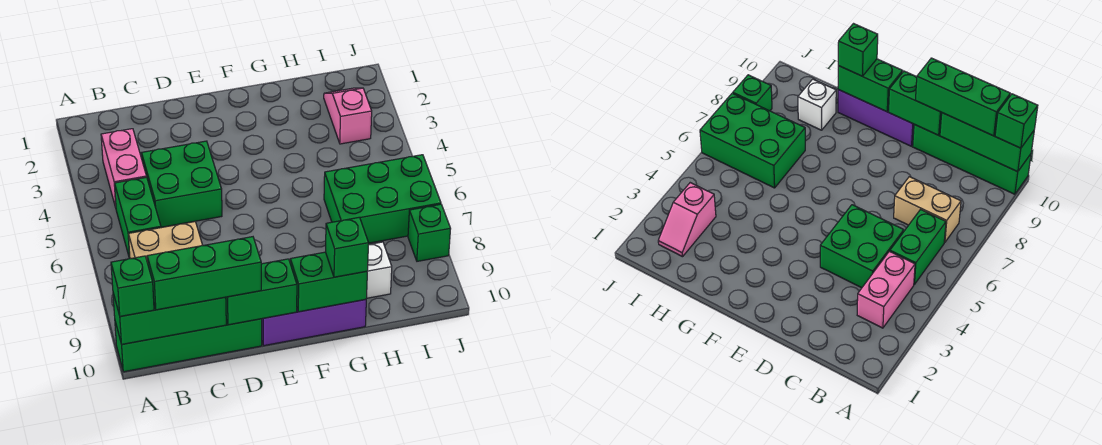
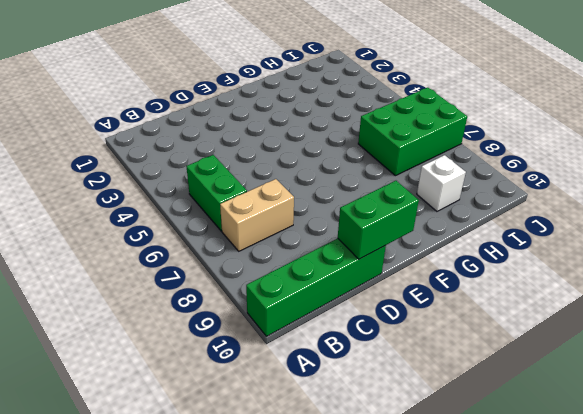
none -> pink 1x2 brick [101,129,147,207]
none -> green 2x2 brick [142,141,222,227]
none -> purple 1x3 brick [262,299,366,346]

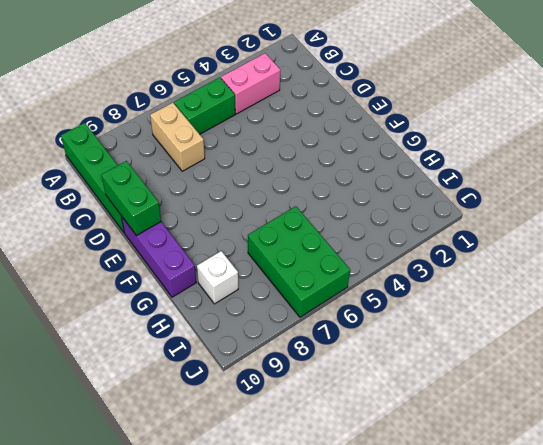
none -> green 2x2 brick [142,141,222,227]
none -> pink 1x2 slope [324,88,372,144]
none -> green 1x1 brick [408,204,451,261]

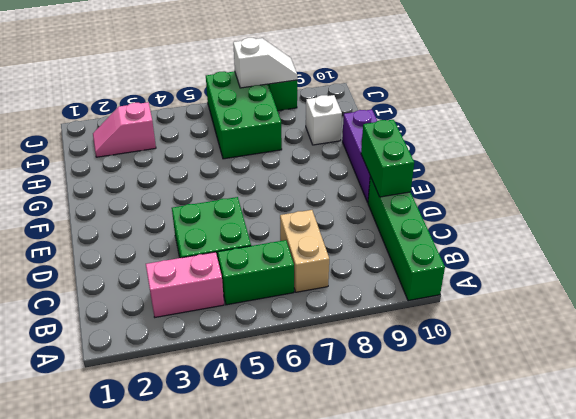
white 1x2 slope [233,38,297,88] -> none
none -> green 1x3 brick [113,293,226,344]
none -> green 1x2 brick [290,252,367,312]
none -> green 1x1 brick [111,256,154,316]

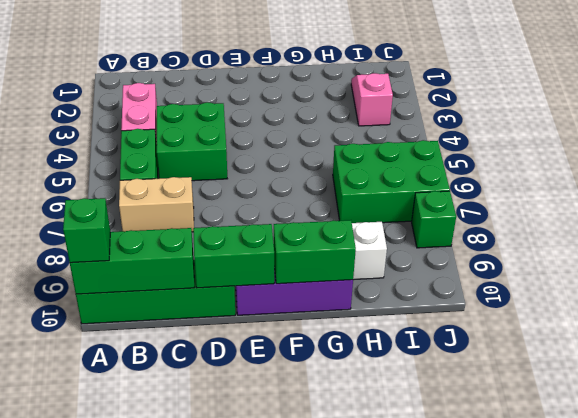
none -> green 1x3 brick [147,237,261,310]
none -> green 1x1 brick [326,217,369,277]

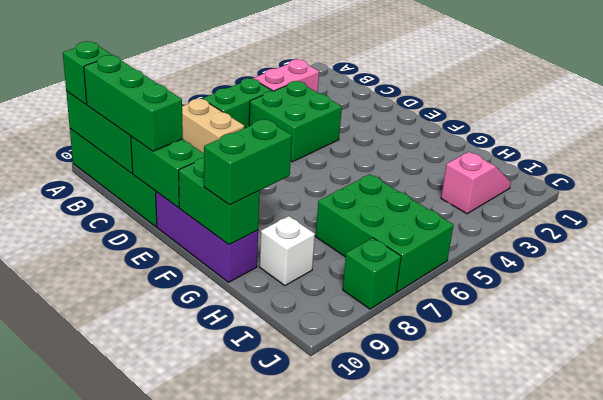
green 1x2 brick [204,119,292,205] -> green 1x1 brick [326,217,369,277]

